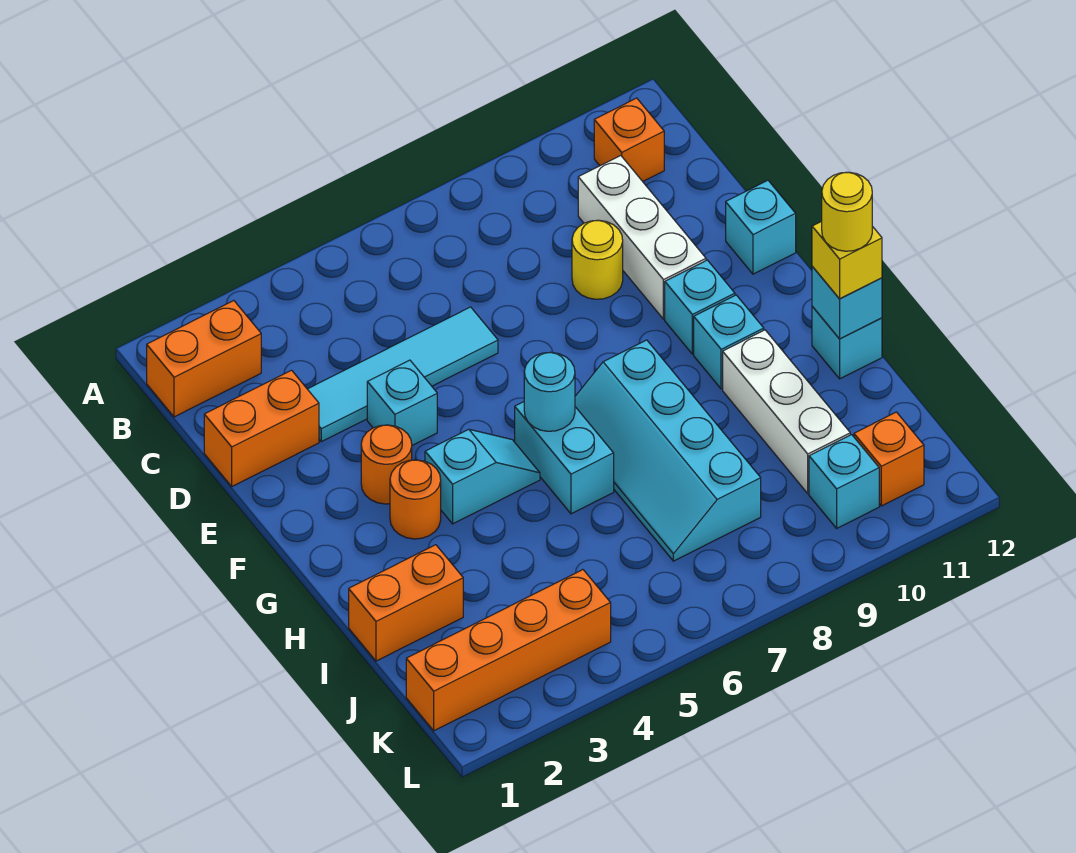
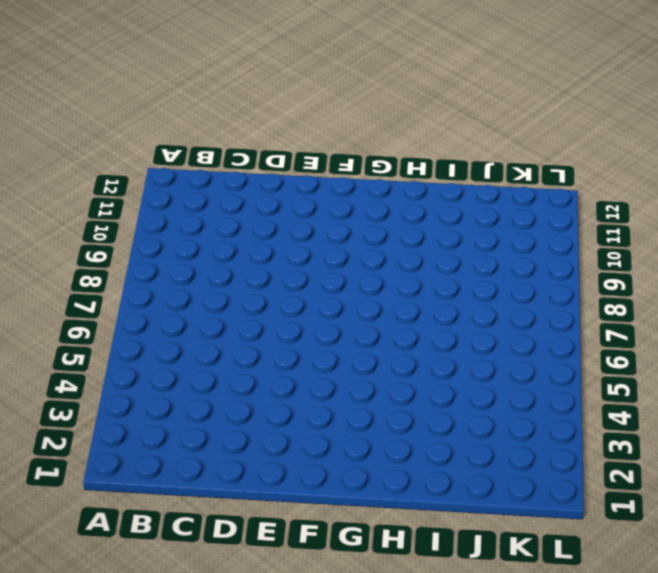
none -> orange 1x2 brick [147,301,261,417]
none -> orange 1x1 brick [594,98,664,181]
none -> white 1x3 brick [578,156,706,319]

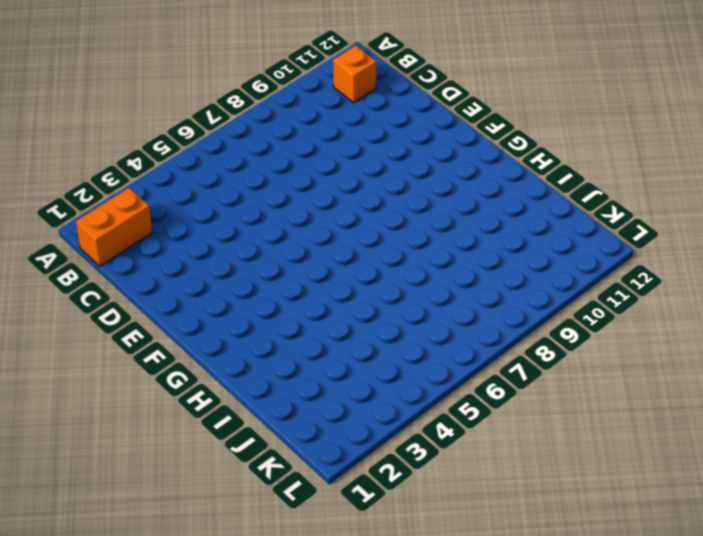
none -> white 1x3 brick [578,156,706,319]
none -> orange 1x2 brick [204,370,319,486]
none -> cyan 1x4 tile [308,307,498,442]

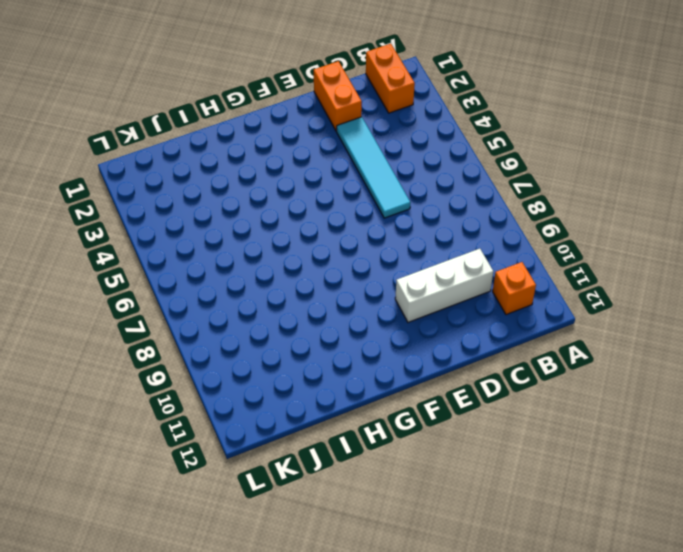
none -> yellow 1x1 round brick [572,220,623,299]
none -> cyan 1x1 brick [367,360,437,445]
none -> cyan 1x1 brick [726,180,796,274]

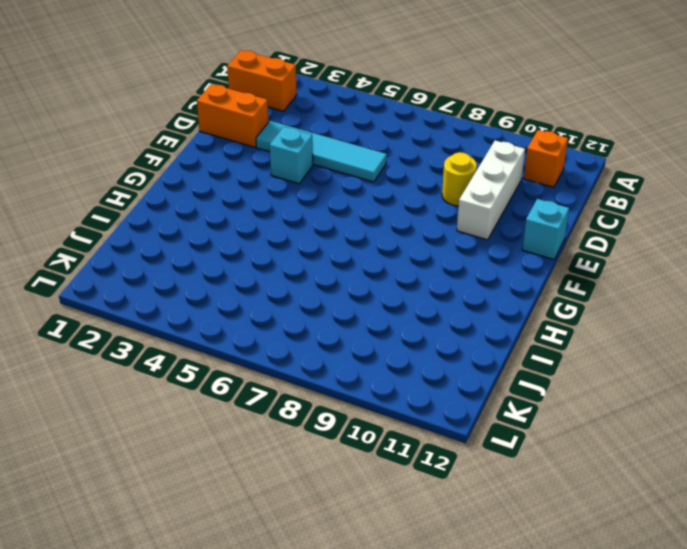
none -> orange 1x1 round brick [361,425,412,504]
none -> cyan 1x1 brick [665,260,735,354]
none -> orange 1x1 round brick [390,460,441,539]

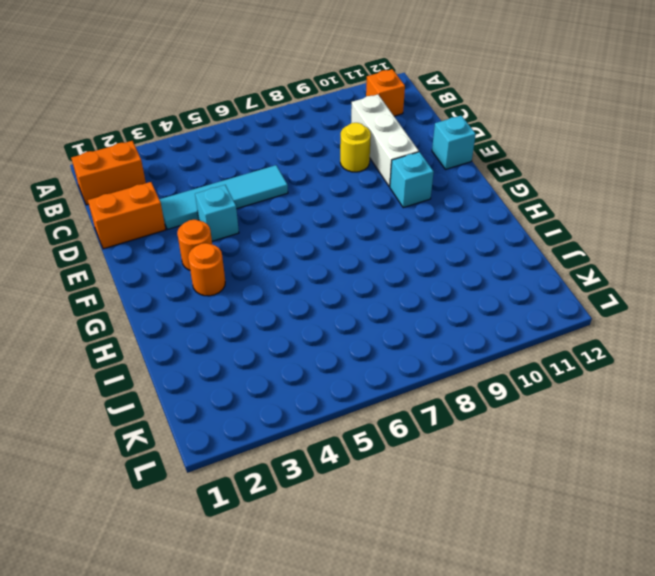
none -> cyan 1x2 slope [425,429,540,524]
none -> cyan 1x2 brick [515,402,614,514]
none -> cyan 2x4 slope [575,340,761,561]

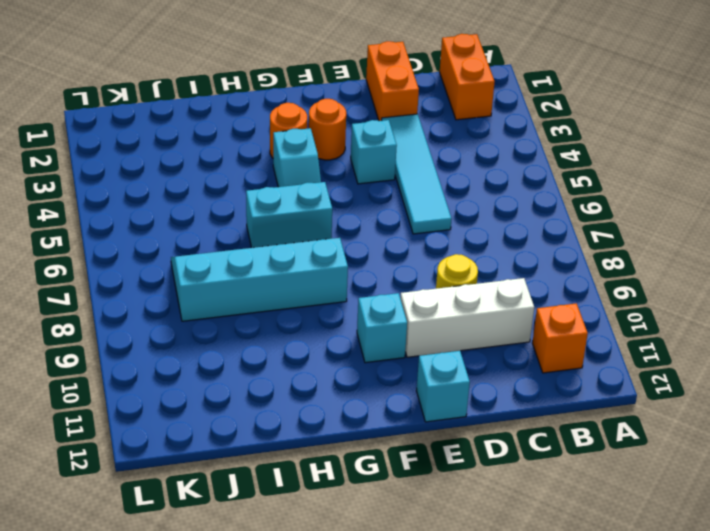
none -> cyan 1x1 brick [694,295,764,389]
none -> white 1x3 brick [723,330,850,493]
none -> cyan 1x1 brick [812,307,882,379]

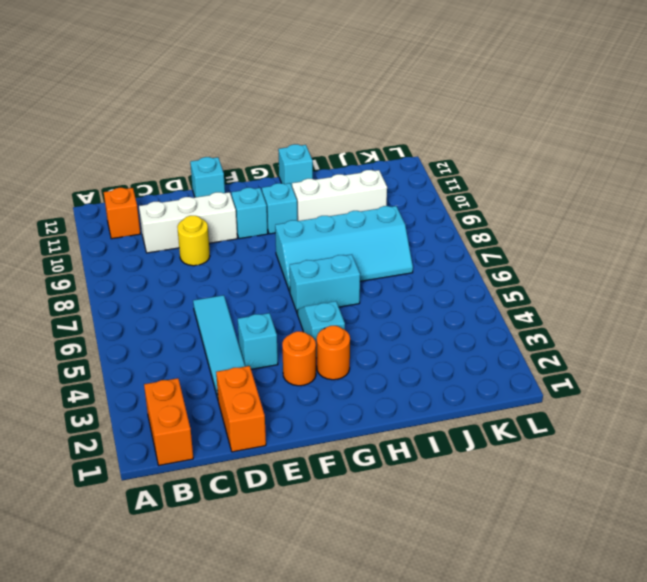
none -> orange 1x2 brick [349,545,463,661]
none -> orange 1x4 brick [406,570,611,731]
none -> cyan 1x1 brick [809,435,879,528]

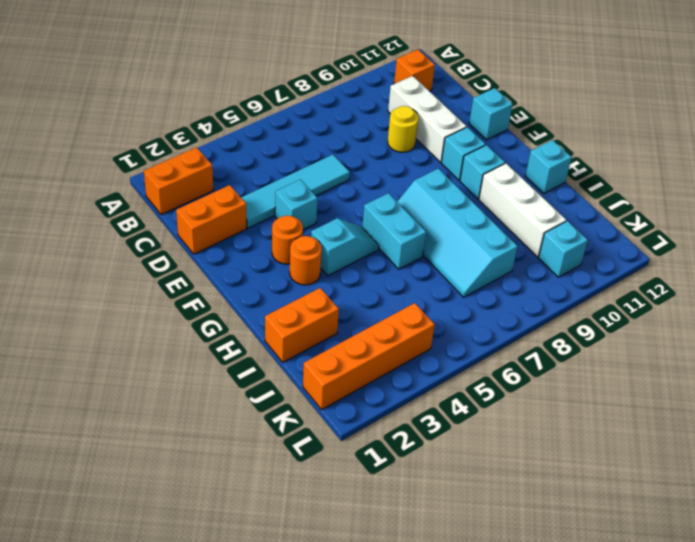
none -> orange 1x1 brick [854,412,924,506]
none -> cyan 1x1 round brick [524,352,575,431]
none -> cyan 1x1 brick [812,266,882,339]

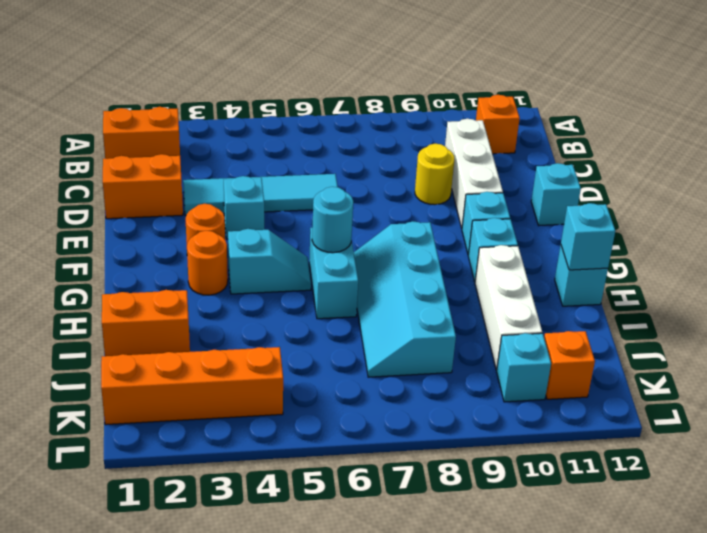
none -> yellow 1x1 brick [812,221,882,299]
none -> yellow 1x1 round brick [822,172,872,251]

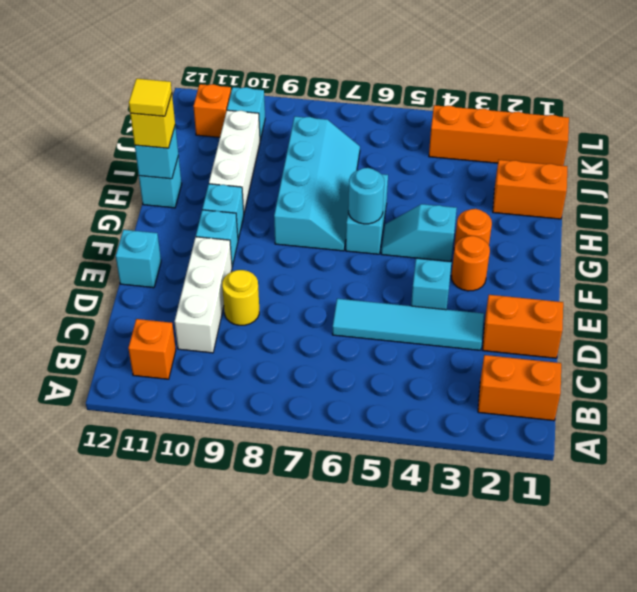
yellow 1x1 tile [129,79,172,116] -> yellow 1x1 round brick [822,172,872,251]

